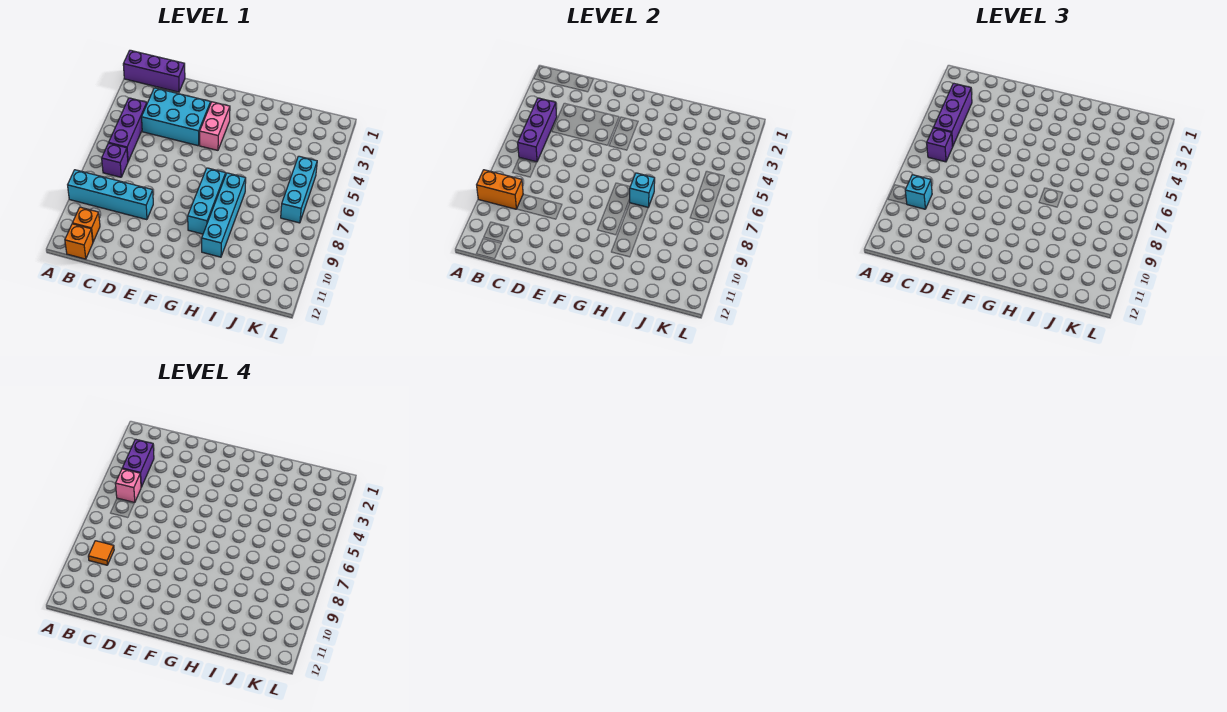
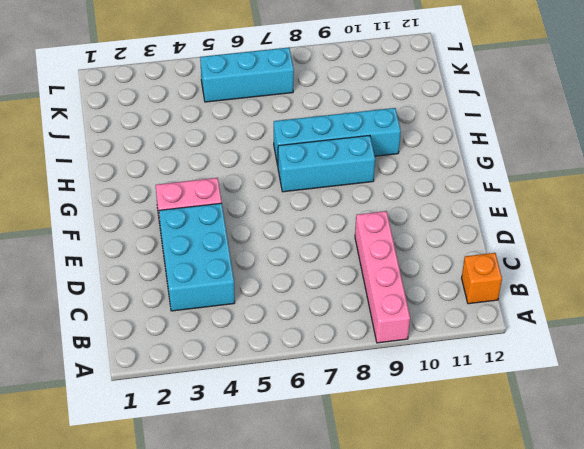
pink 1x4 brick [355,211,410,343] -> cyan 1x4 brick [68,170,153,220]
none -> purple 1x3 brick [123,50,185,92]
none -> purple 1x3 brick [109,98,147,161]
none -> purple 1x1 brick [102,143,128,177]

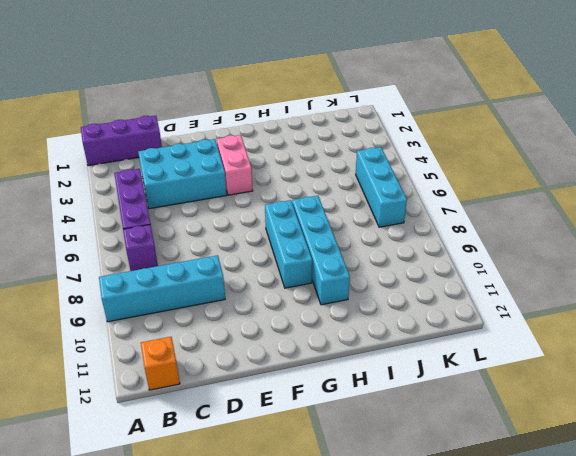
none -> orange 1x1 brick [72,207,100,242]
none -> orange 1x2 brick [477,170,523,209]
none -> purple 1x3 brick [518,98,557,162]

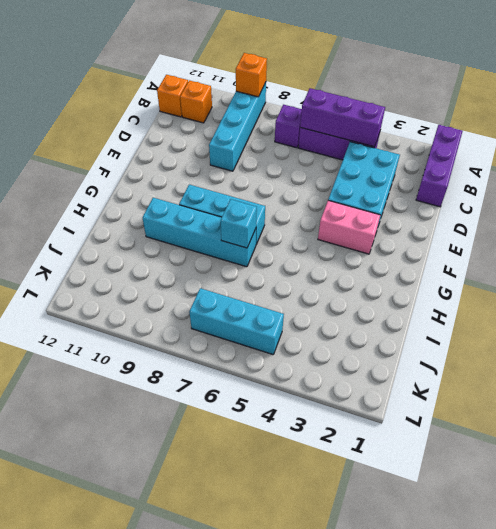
orange 1x1 brick [236,53,267,97] -> orange 1x2 brick [477,170,523,209]
none -> purple 1x3 brick [934,83,972,146]
none -> purple 1x1 brick [927,128,953,162]
none -> cyan 1x1 brick [905,175,932,209]

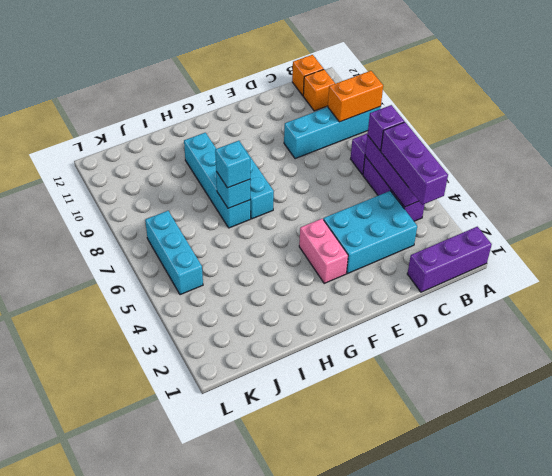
cyan 1x1 brick [215,141,250,188] -> cyan 1x1 brick moved to [905,175,932,209]
none -> purple 1x2 brick [122,439,154,487]
none -> pink 1x1 brick [116,469,141,503]
none -> orange 1x1 tile [88,541,114,565]

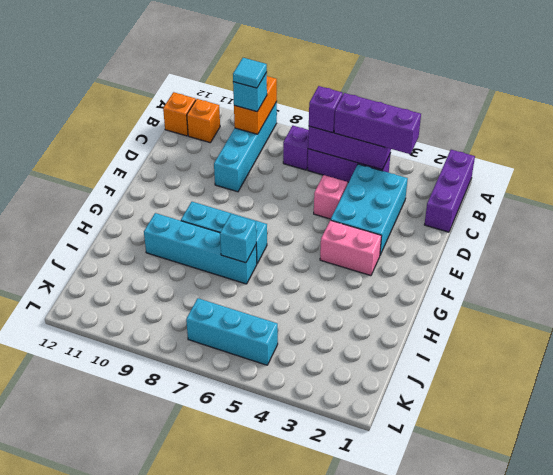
cyan 1x1 tile [233,58,267,88] -> orange 1x1 tile [88,541,114,565]
pink 1x1 brick [314,175,348,219] -> pink 1x1 brick moved to [116,469,141,503]
none -> purple 1x2 brick [122,439,154,487]

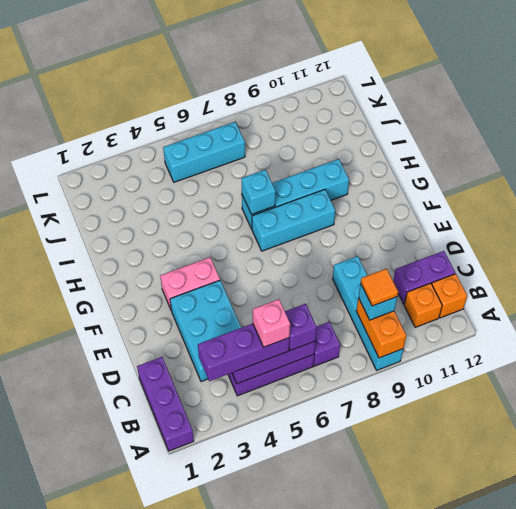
purple 1x2 brick [393,251,455,304] -> purple 1x2 brick moved to [122,439,154,487]

